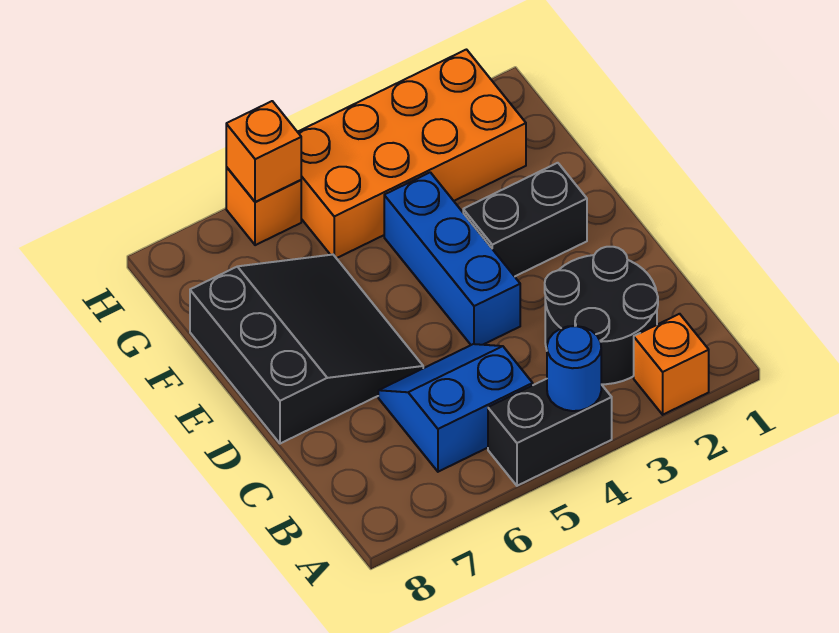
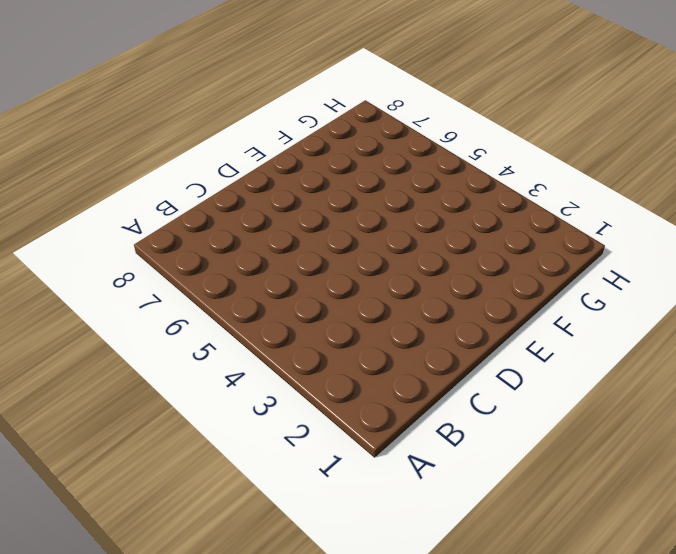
none -> orange 1x1 brick [634,314,709,415]
none -> black 1x2 brick [488,379,612,486]

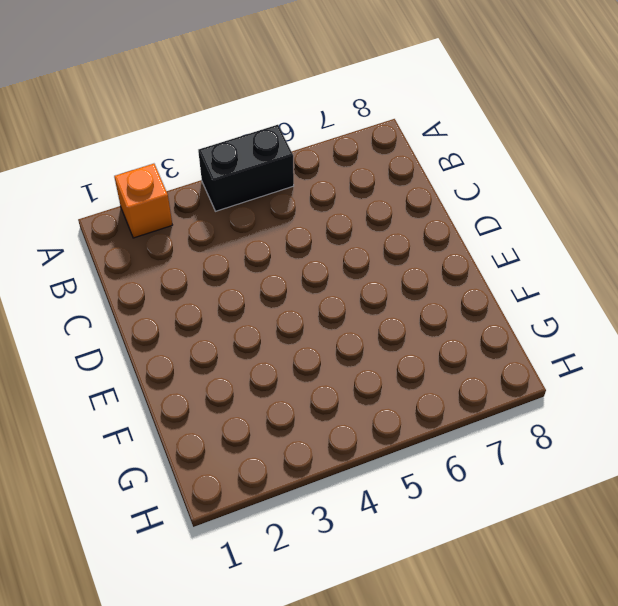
none -> black 2x2 round brick [545,247,658,384]
none -> blue 2x2 slope [378,344,533,472]

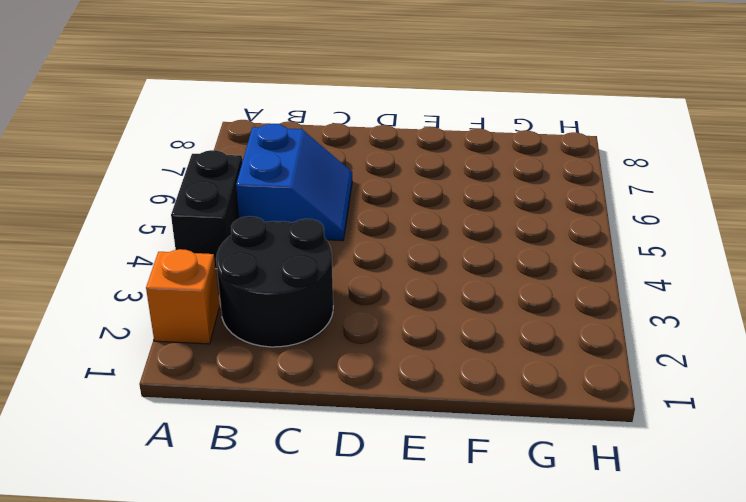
none -> blue 1x3 brick [384,172,520,345]
none -> black 3x3 slope [190,255,423,444]

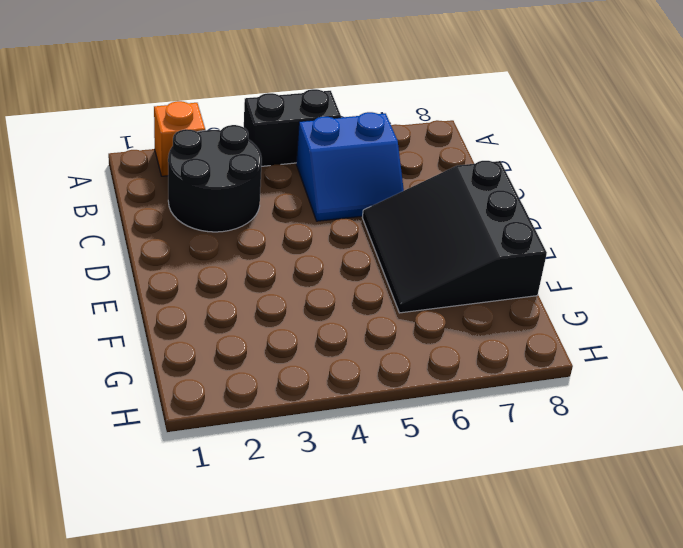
none -> blue 1x3 brick [384,172,520,345]
none -> black 1x2 brick [463,163,587,276]

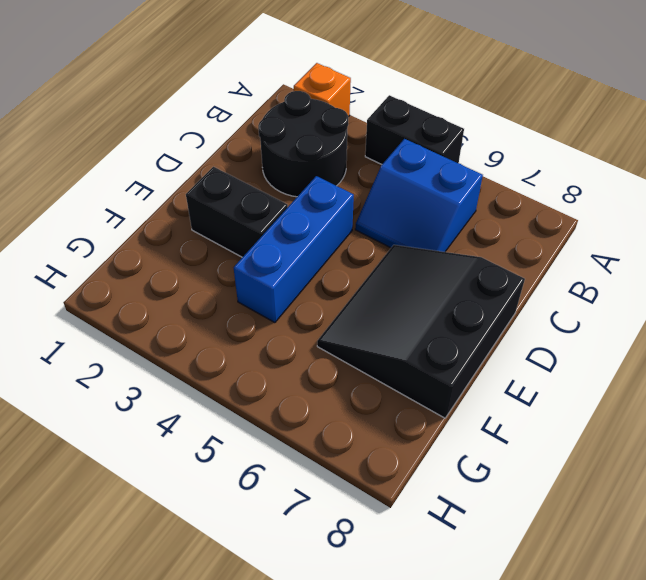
none -> orange 2x4 brick [298,50,526,258]
none -> orange 1x1 brick [226,167,301,245]

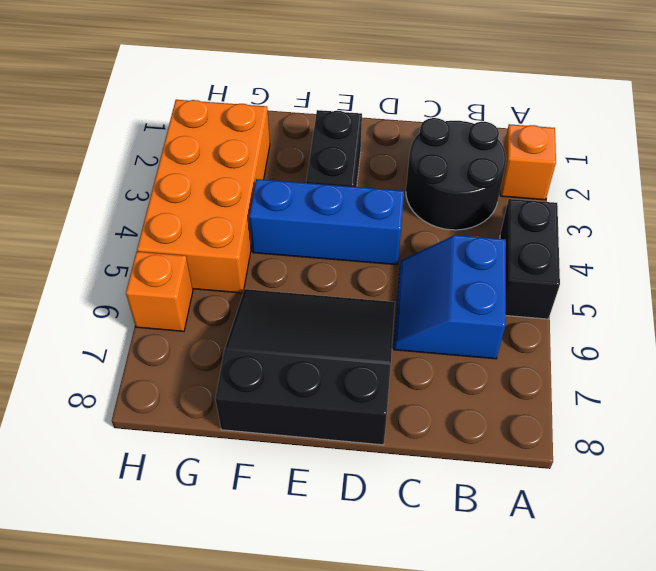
none -> blue 1x1 round brick [547,326,601,411]
none -> orange 1x1 brick [226,101,301,202]

